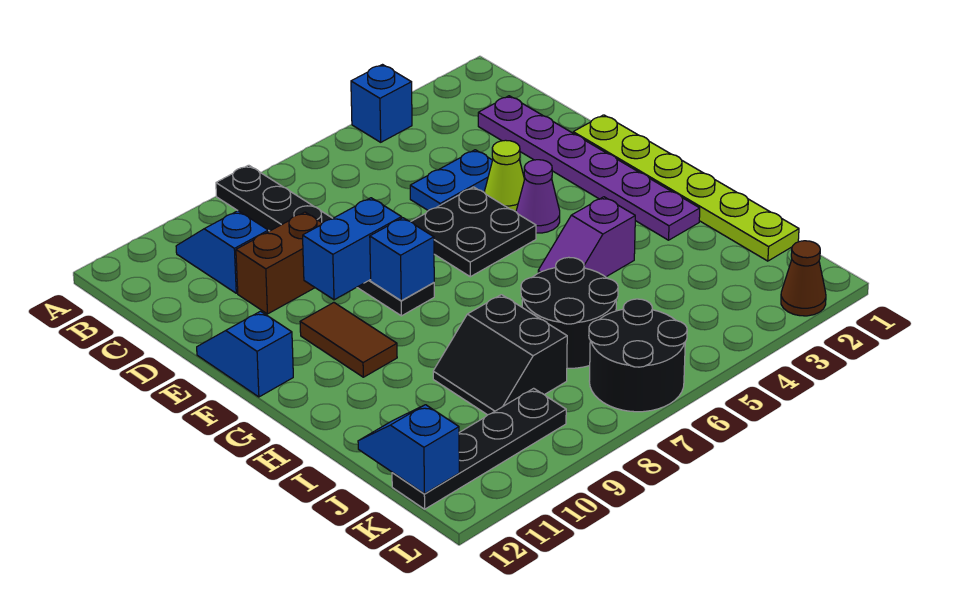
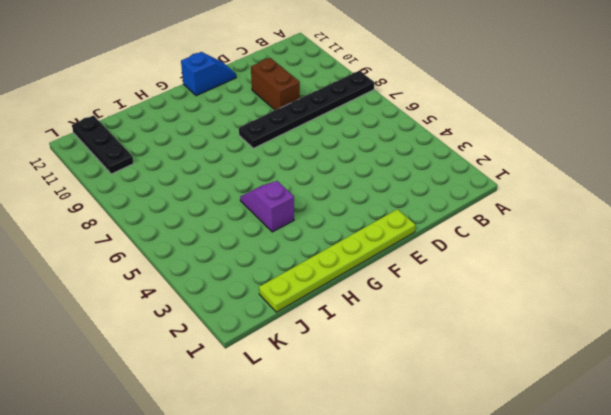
black 1x3 plate [72,115,134,174] -> black 1x4 plate [392,388,566,509]
none -> blue 1x1 brick [351,65,412,142]
none -> blue 1x2 slope [176,211,268,293]
none -> purple 1x6 plate [478,96,700,240]

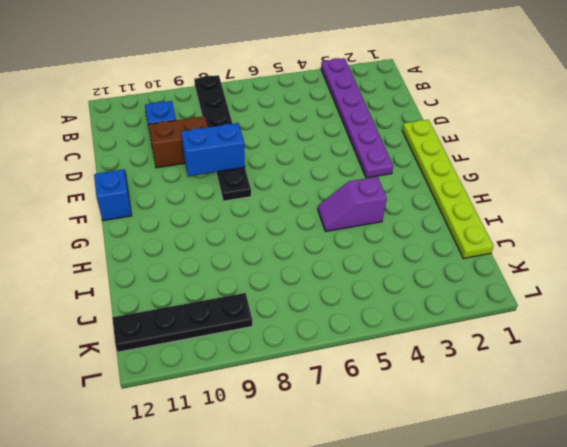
purple 1x6 plate [321,58,393,178] -> purple 1x6 plate moved to [478,96,700,240]
none -> blue 1x1 brick [351,65,412,142]
none -> blue 1x2 plate [410,150,492,211]
none -> lime 1x1 cone [484,140,525,212]

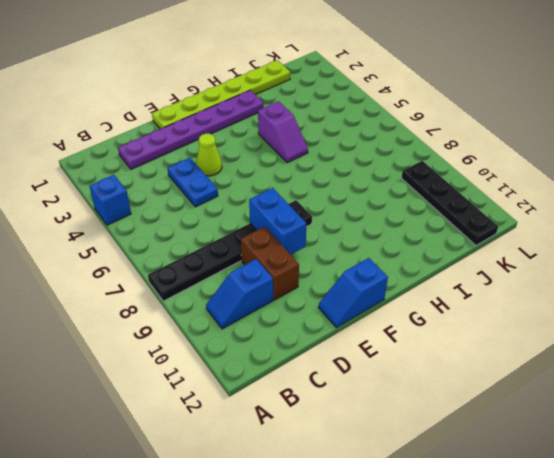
none -> black 2x2 plate [411,187,536,277]
none -> purple 1x1 cone [516,160,560,233]
none -> brown 1x2 tile [300,303,397,377]

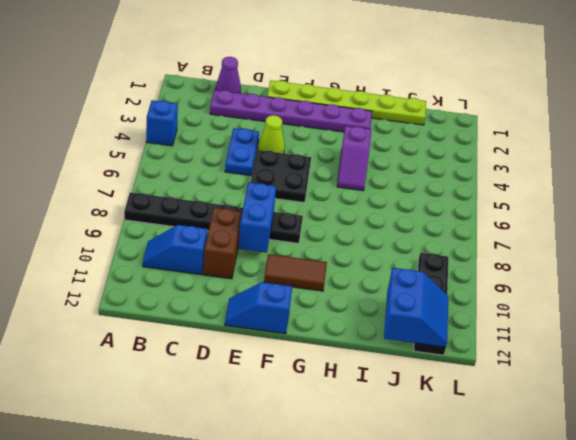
purple 1x1 cone [216,57,241,93] -> purple 1x1 cone moved to [516,160,560,233]
blue 2x2 slope [384,268,448,347] -> blue 1x2 slope [358,405,459,494]
none -> black 2x2 round brick [521,257,618,368]
none -> black 2x2 slope [433,295,567,415]
none -> black 2x2 round brick [589,299,687,412]

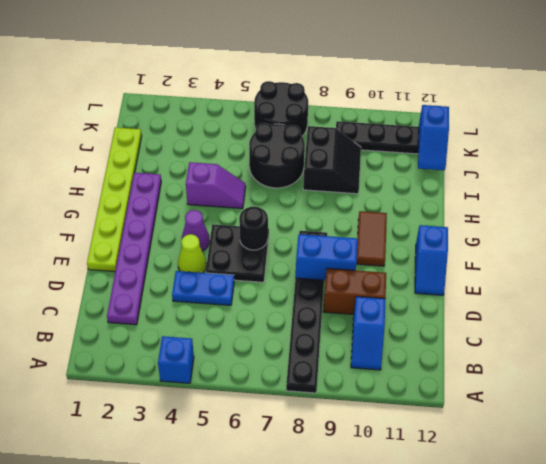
black 1x1 round brick [239,207,268,250] -> none
none -> brown 1x1 cone [781,241,826,316]
none -> blue 1x1 brick [370,218,434,301]

